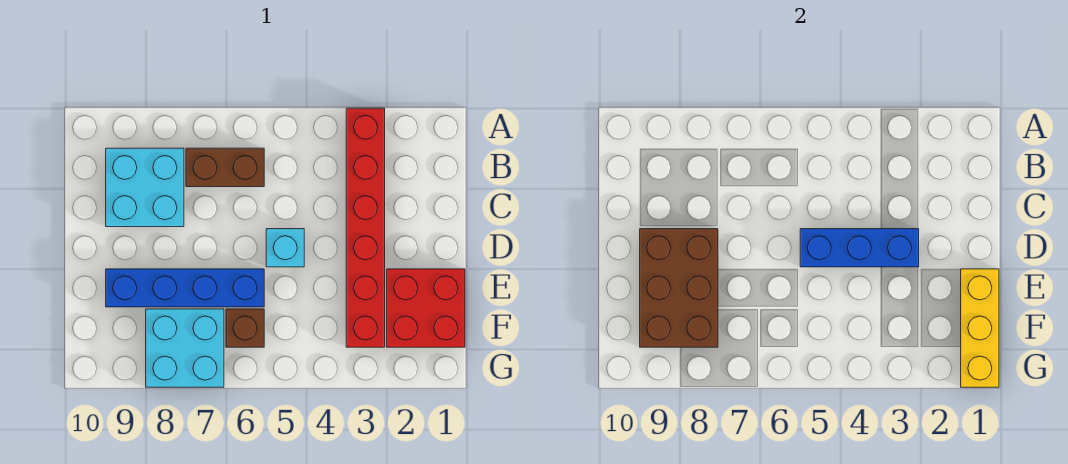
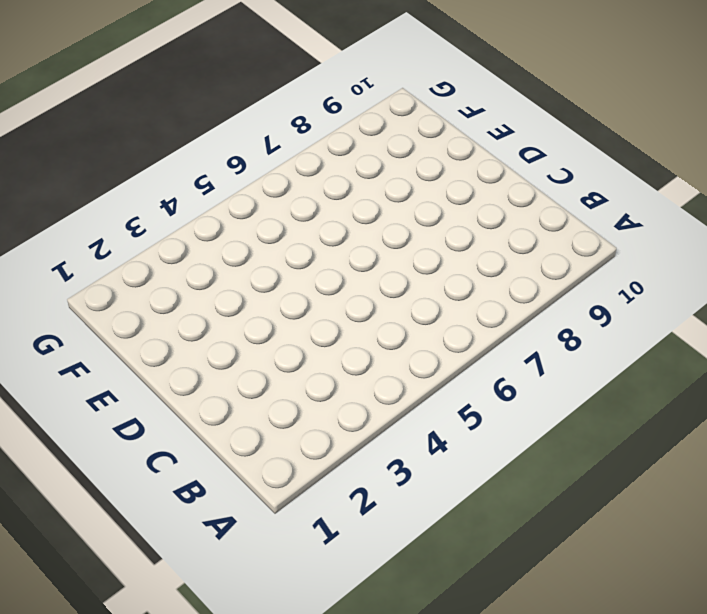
none -> red 1x6 brick [346,108,385,347]
none -> brown 1x2 brick [186,148,264,187]

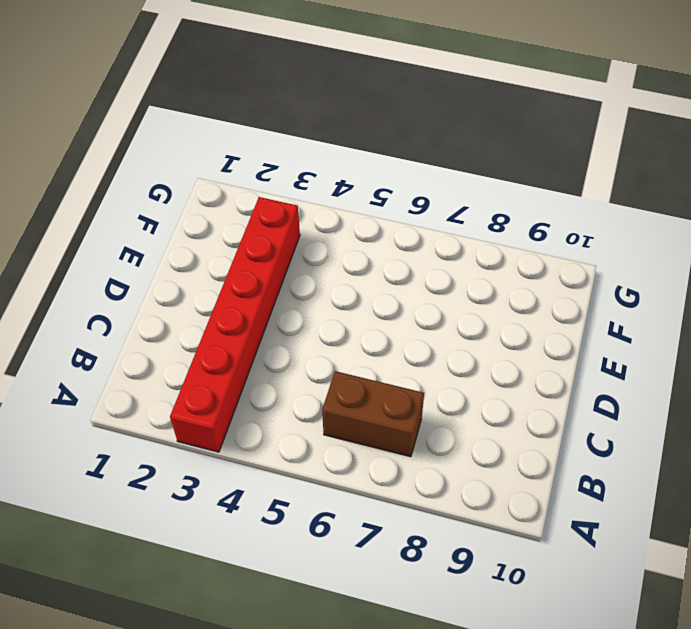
none -> cyan 2x2 brick [106,148,184,227]
none -> cyan 1x1 brick [266,229,304,267]

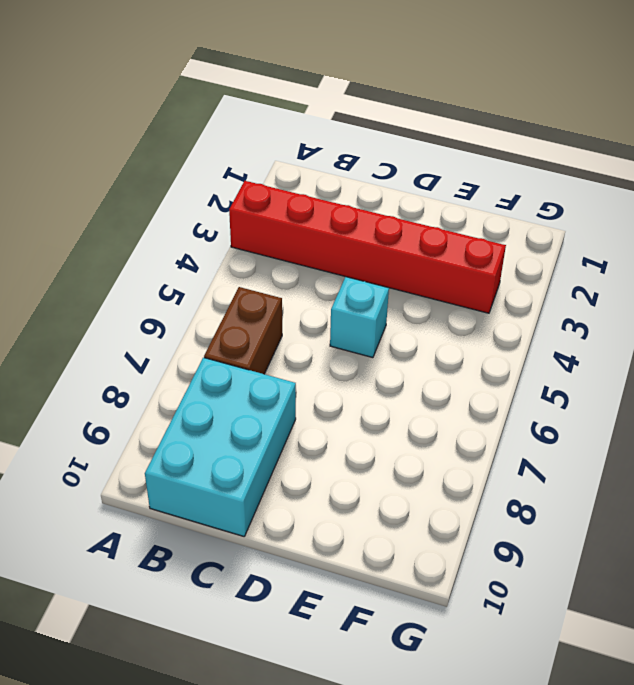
cyan 2x3 brick [145,358,296,536] -> cyan 2x2 brick [106,148,184,227]
none -> red 2x2 brick [387,269,465,347]
none -> blue 1x4 brick [106,269,264,307]

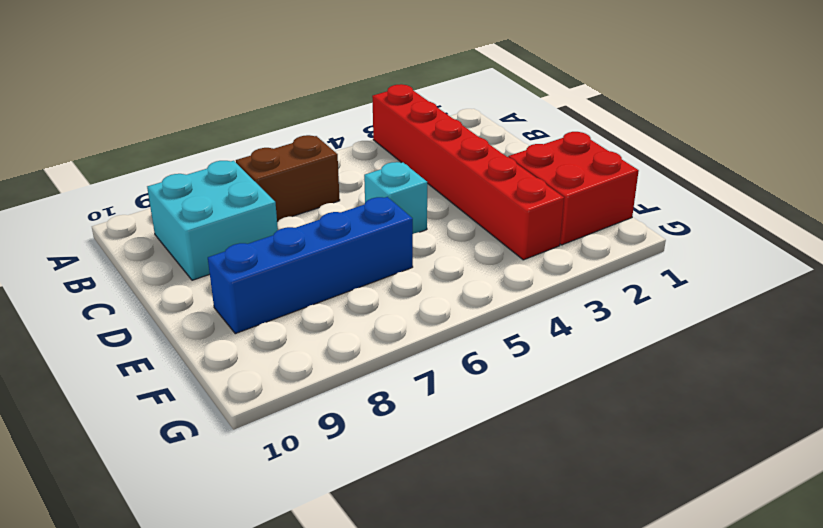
none -> brown 1x1 brick [226,309,264,347]
none -> cyan 2x2 brick [146,309,224,387]

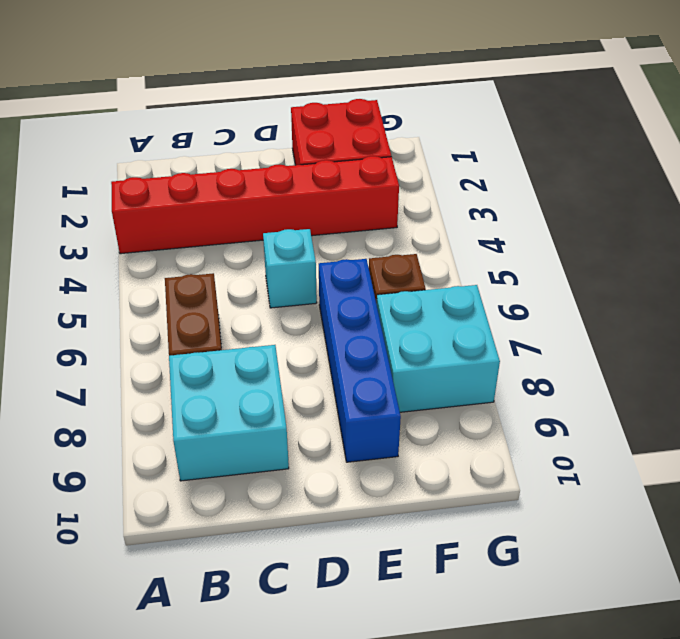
none -> blue 1x3 brick [800,229,919,267]
none -> brown 2x3 brick [640,229,718,347]

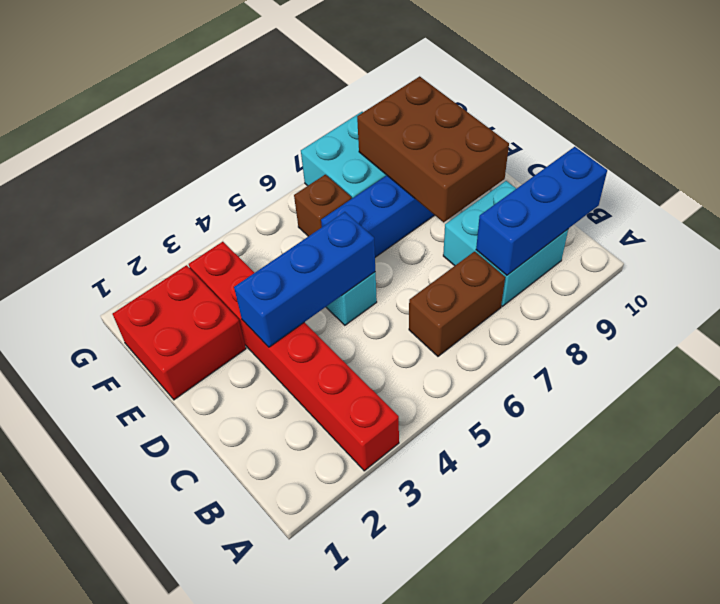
blue 1x3 brick [476,147,607,275] -> none
none -> yellow 1x3 brick [961,269,999,387]

